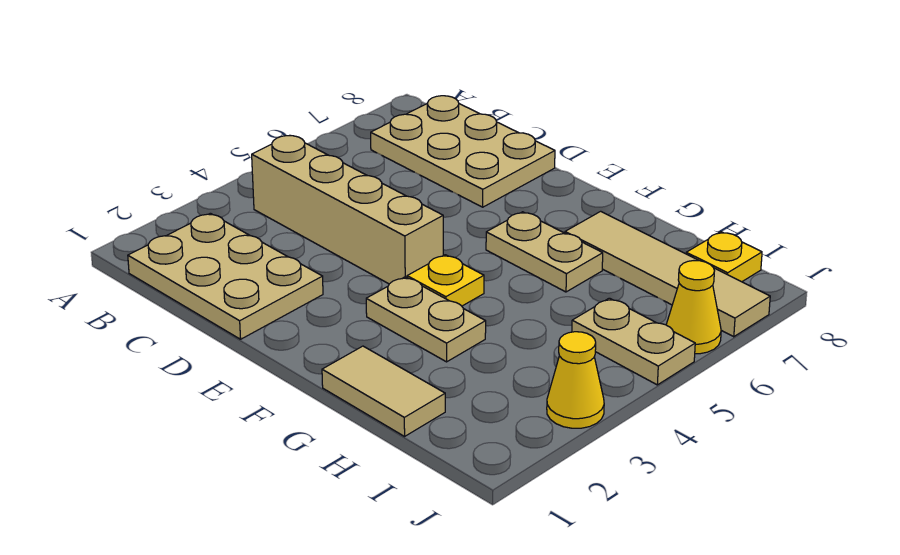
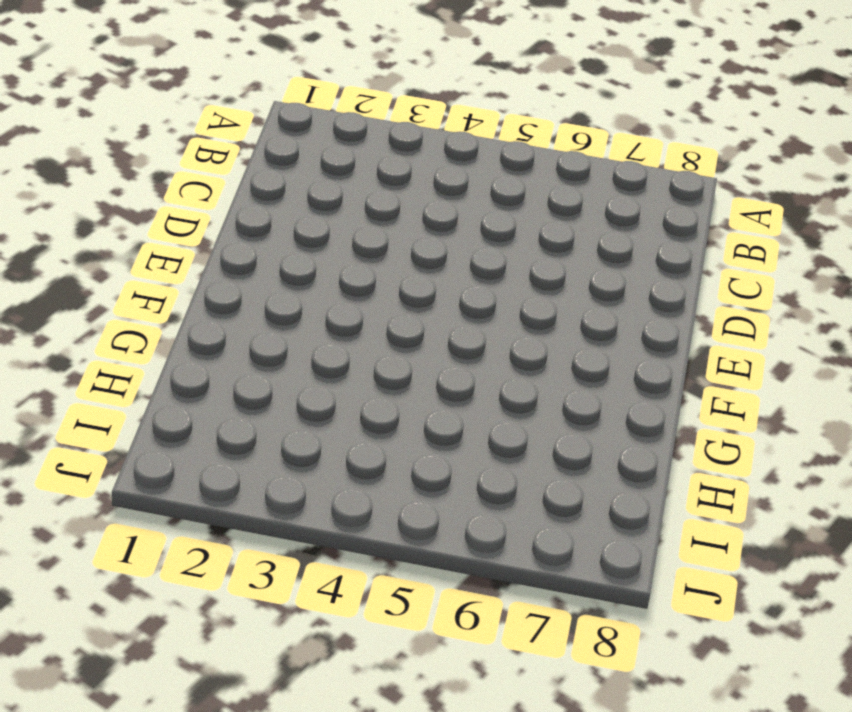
none -> tan 2x3 plate [128,213,323,339]
none -> tan 1x4 brick [252,136,443,284]
none -> tan 2x3 plate [371,96,555,207]

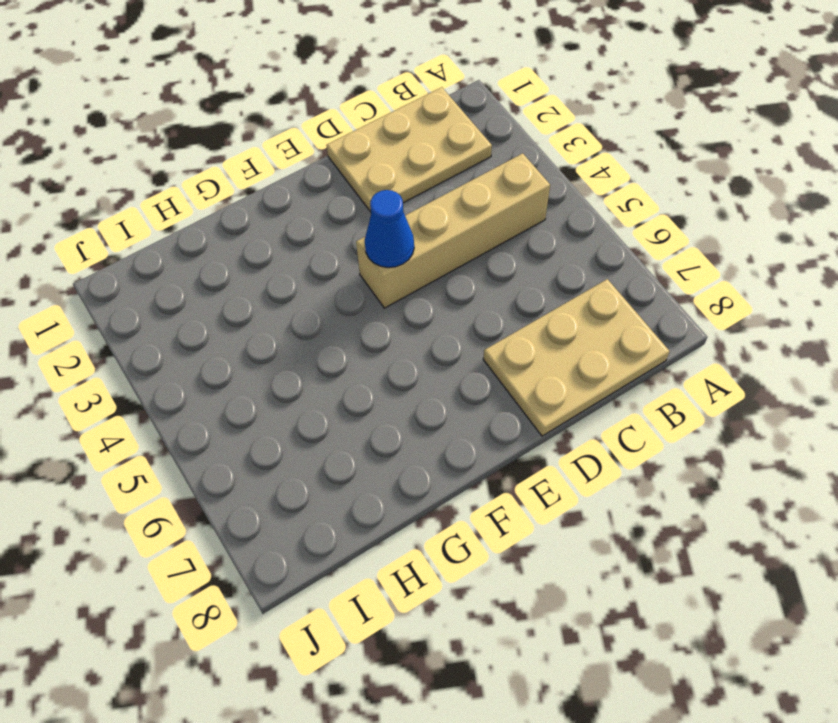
blue 1x1 cone [365,190,414,267] -> none
none -> tan 1x2 plate [366,277,486,362]
none -> yellow 1x1 plate [407,255,484,306]
none -> tan 1x2 plate [486,212,603,292]

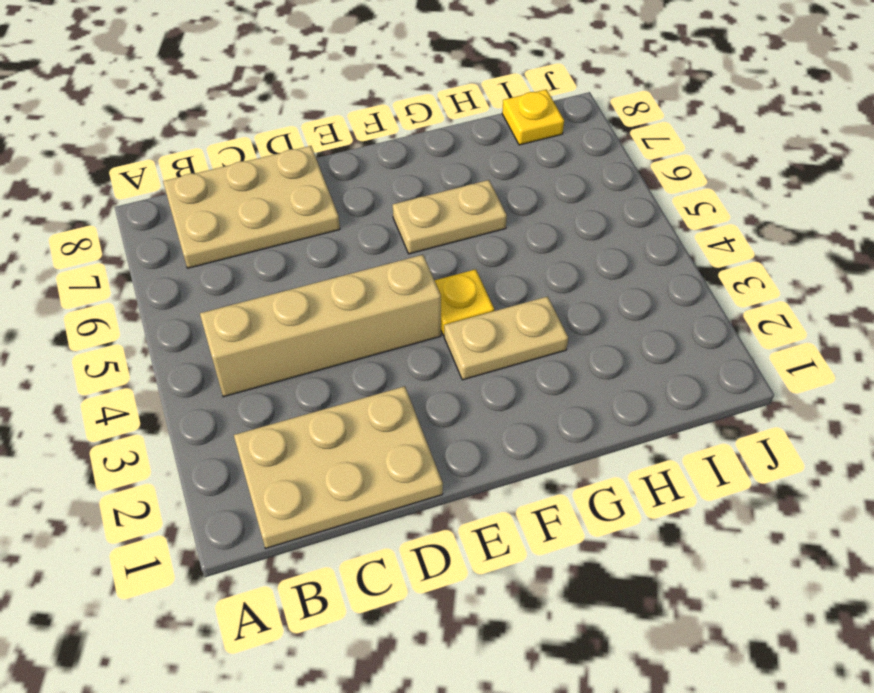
none -> tan 1x2 tile [322,346,445,436]
none -> tan 1x4 tile [565,211,770,337]
none -> tan 1x2 plate [572,298,695,385]

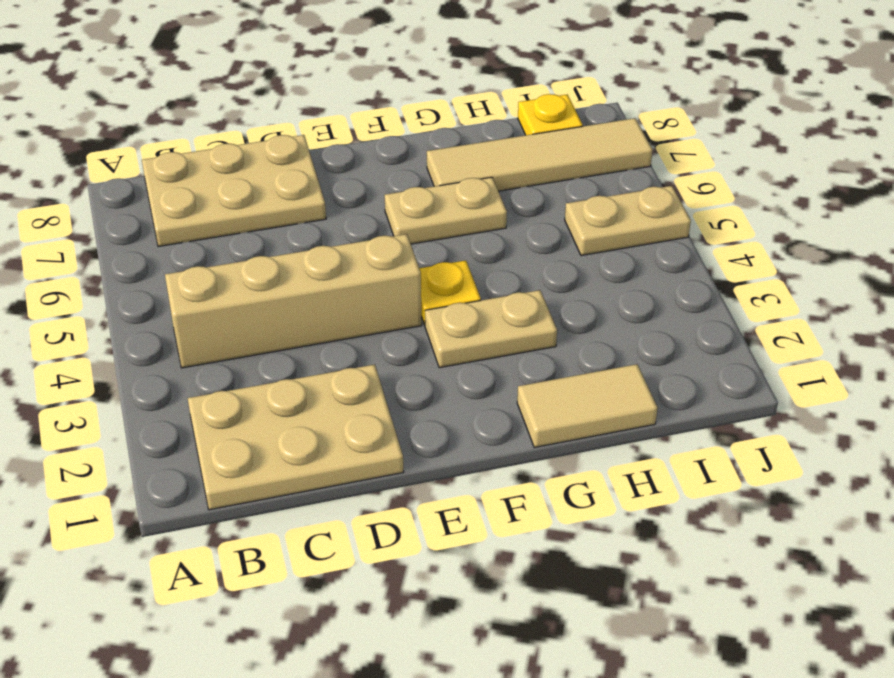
none -> yellow 1x1 cone [547,332,604,428]
none -> yellow 1x1 cone [666,261,721,354]

